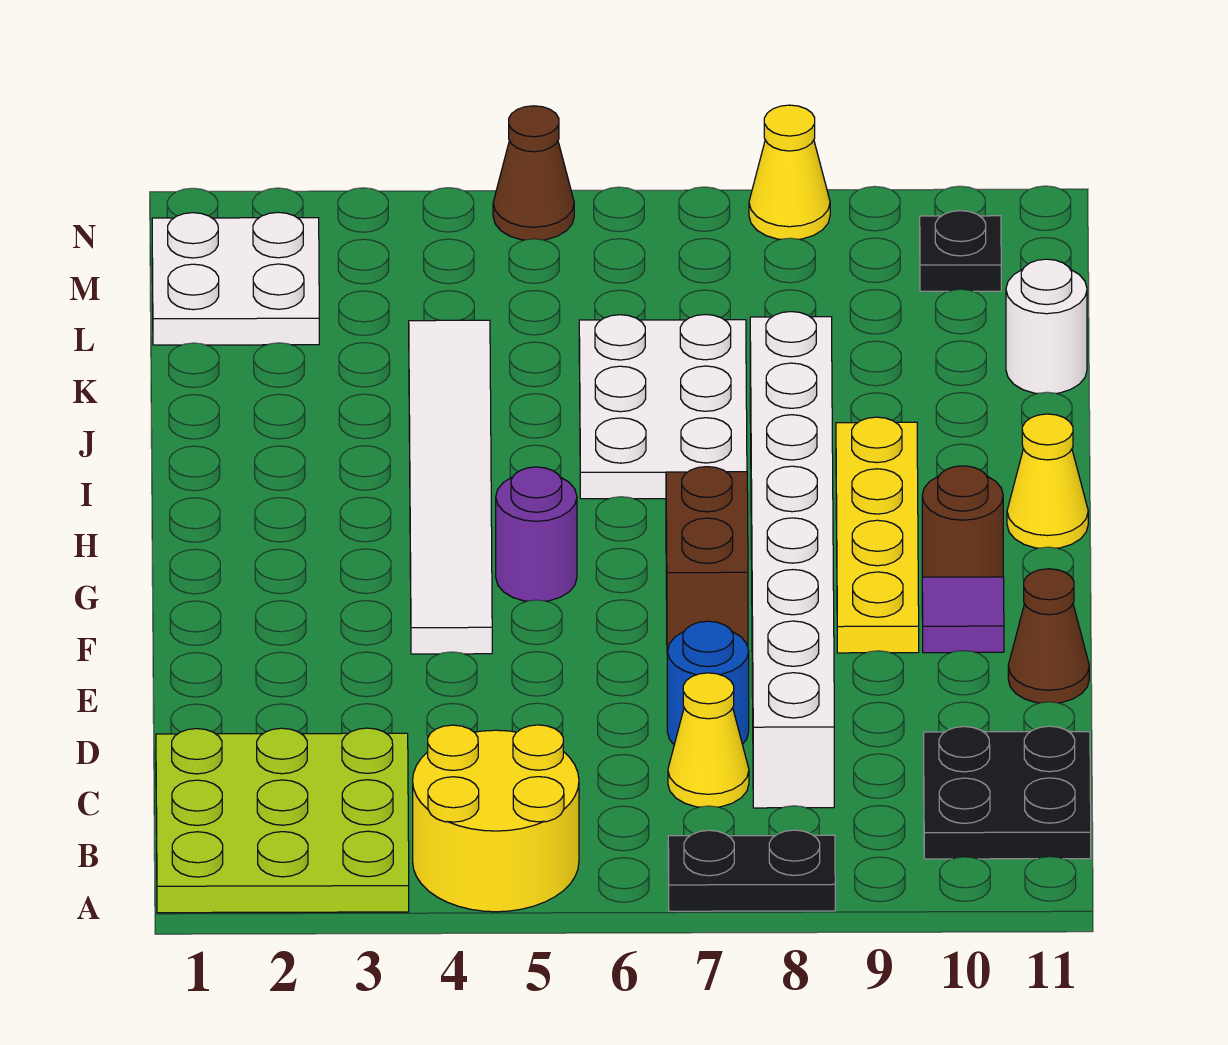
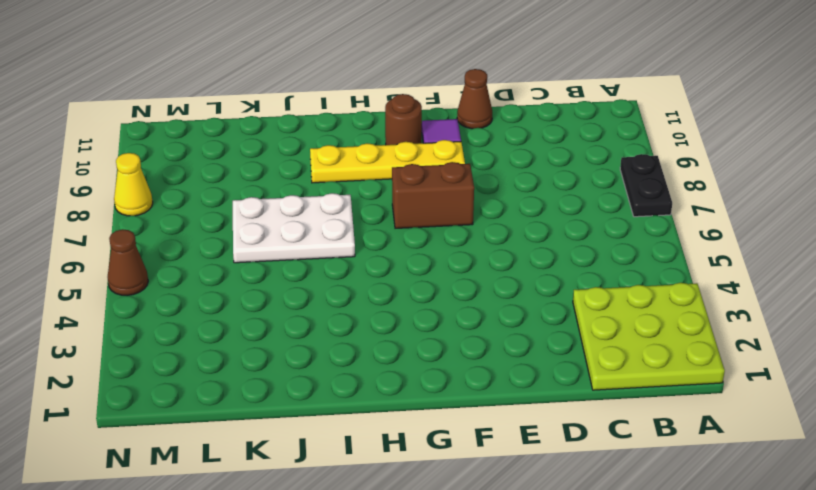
none -> yellow 2x2 round brick [413,725,579,912]
none -> black 2x2 plate [924,726,1091,859]
none -> yellow 1x1 cone [668,673,749,807]

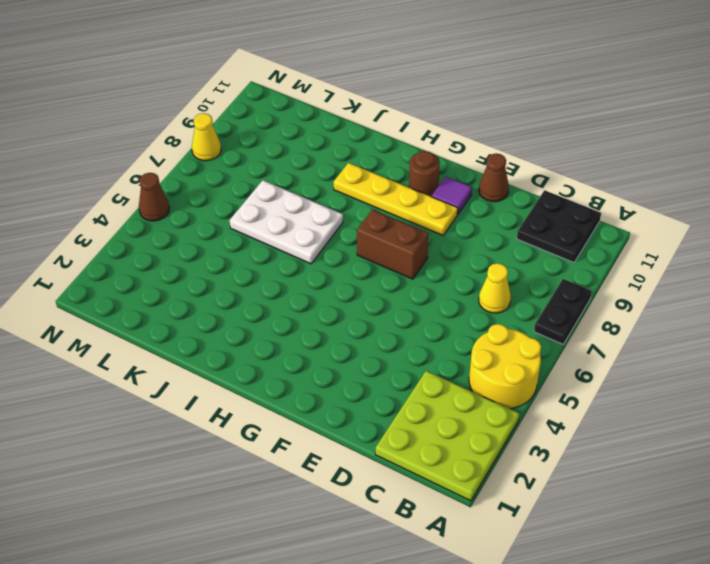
none -> white 1x8 brick [750,312,834,808]
none -> blue 1x1 round brick [667,621,749,744]
none -> white 1x6 tile [409,320,492,654]

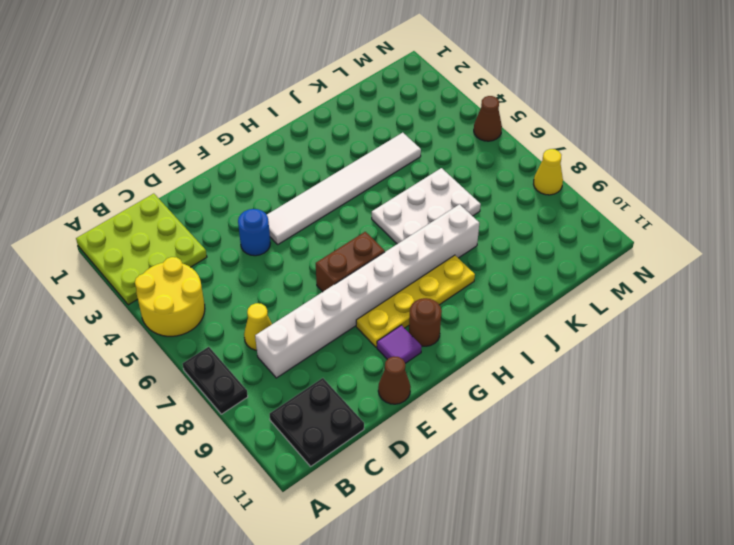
blue 1x1 round brick [238,209,270,256] -> blue 1x1 round brick moved to [667,621,749,744]
none -> purple 1x1 round brick [496,467,577,601]
none -> yellow 1x1 cone [1007,414,1088,548]
none -> white 1x1 round brick [1006,259,1087,393]

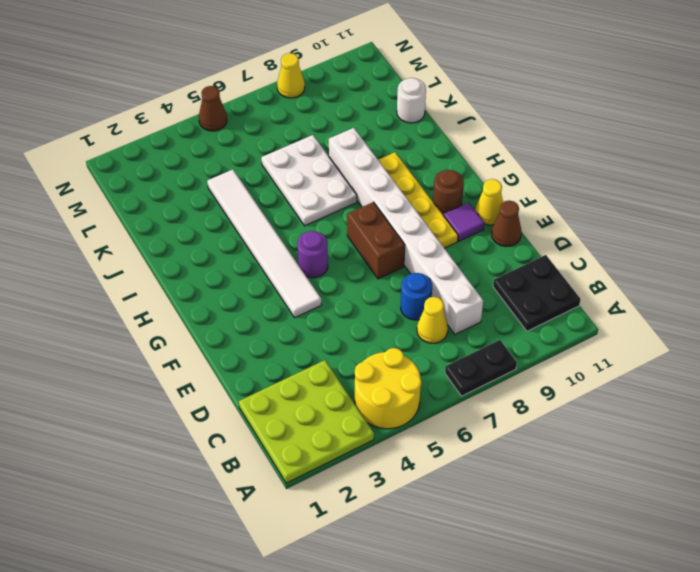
yellow 1x1 cone [475,179,503,225] -> yellow 1x1 cone moved to [1007,414,1088,548]
none -> white 2x2 plate [152,212,319,345]
none -> black 1x1 plate [920,211,1001,291]

